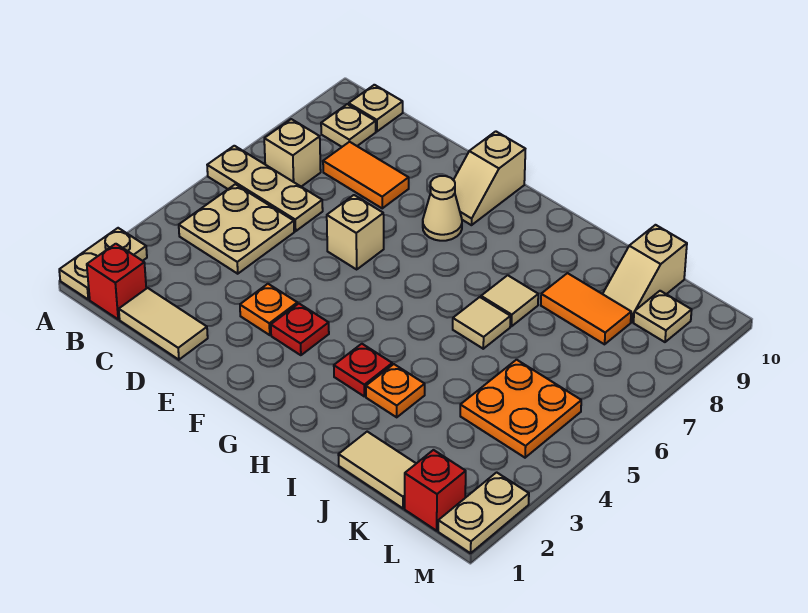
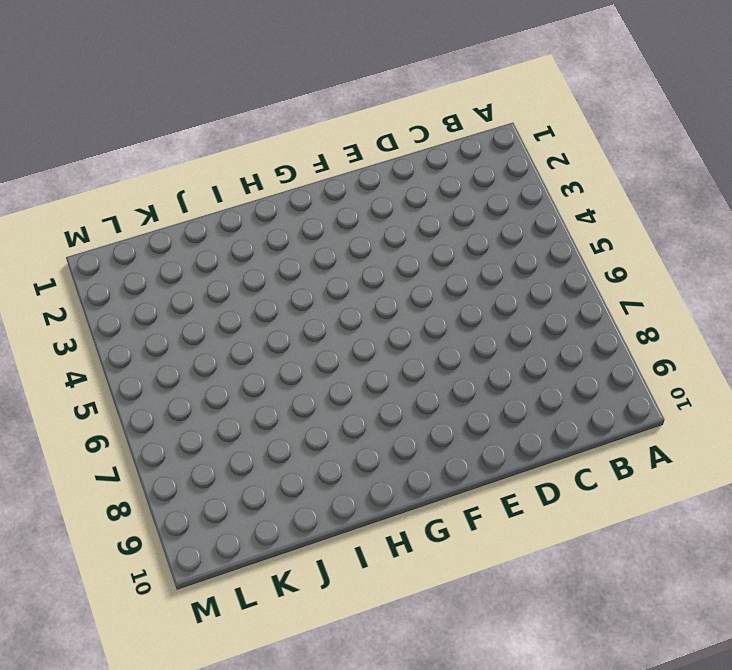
none -> tan 1x2 plate [59,228,147,300]
none -> tan 1x3 plate [207,146,323,231]
none -> red 1x1 brick [87,244,146,319]

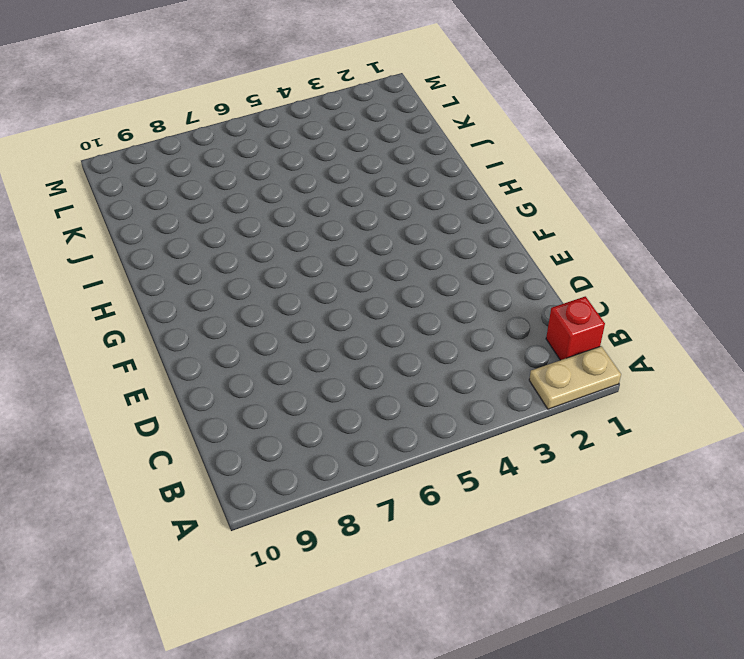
none -> tan 1x3 plate [207,146,323,231]
none -> tan 2x2 plate [179,184,294,274]
none -> tan 1x1 brick [264,119,321,187]

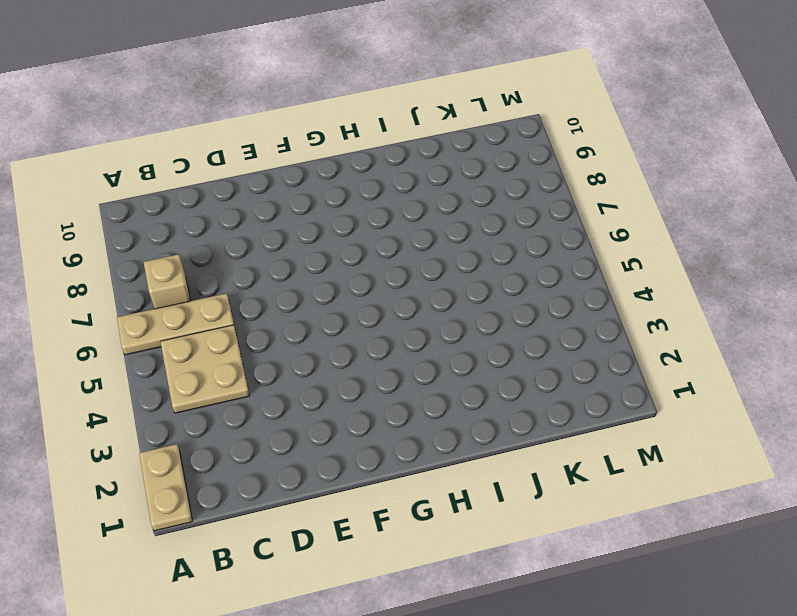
none -> red 1x1 brick [87,244,146,319]
none -> tan 1x1 plate [321,104,376,147]
none -> tan 1x1 plate [349,85,403,132]

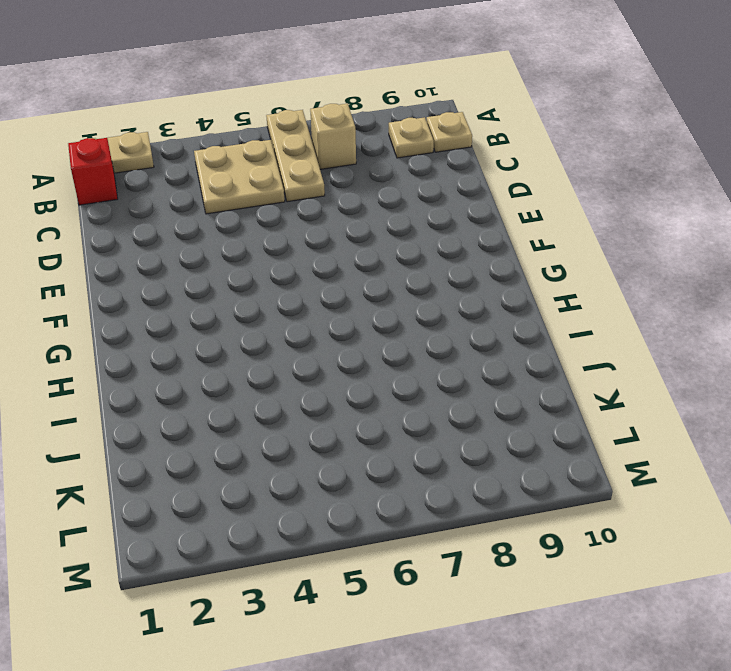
none -> tan 1x2 tile [119,288,208,360]
none -> orange 1x2 tile [323,142,409,208]
none -> orange 1x1 plate [240,284,297,335]

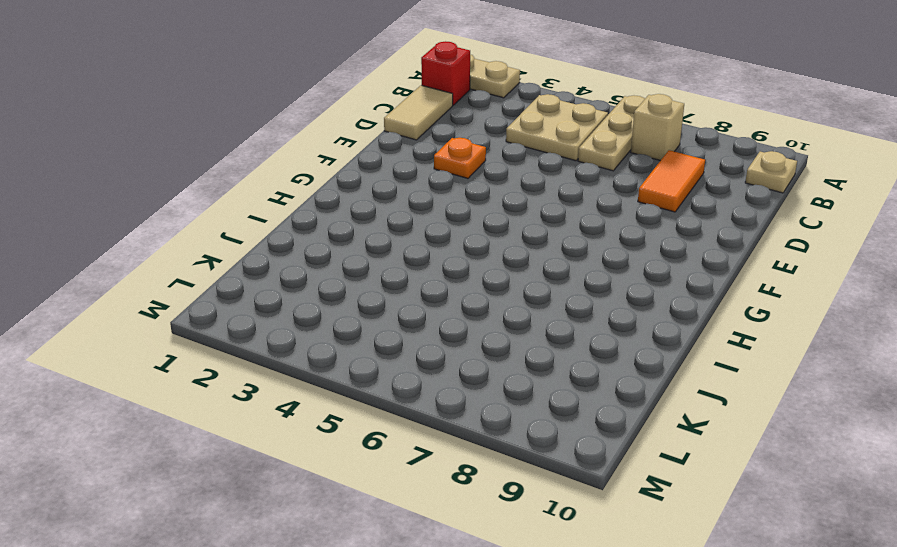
none -> tan 1x1 plate [321,104,376,147]
none -> tan 1x1 brick [327,195,384,269]
none -> red 1x1 plate [271,304,329,355]

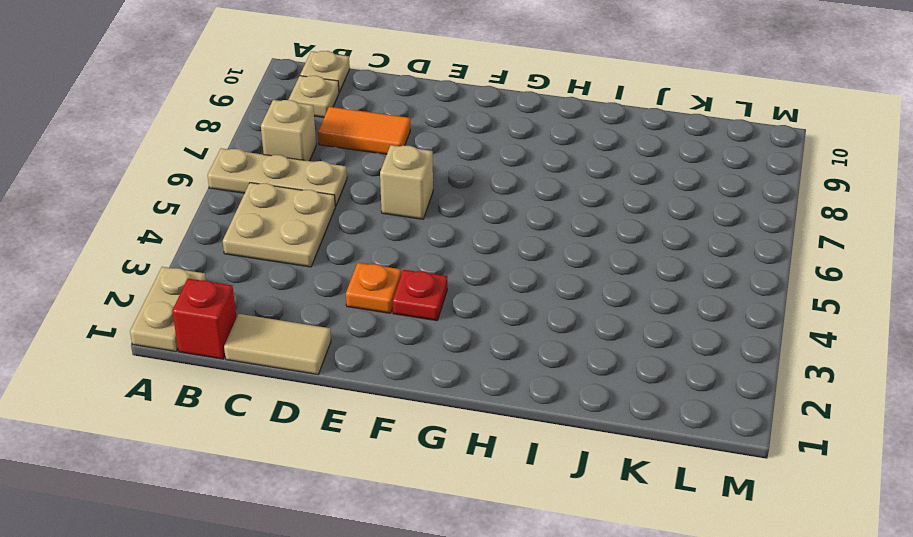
none -> tan 1x1 cone [423,176,462,241]
none -> tan 1x2 slope [454,131,525,225]
none -> red 1x1 plate [334,344,392,396]

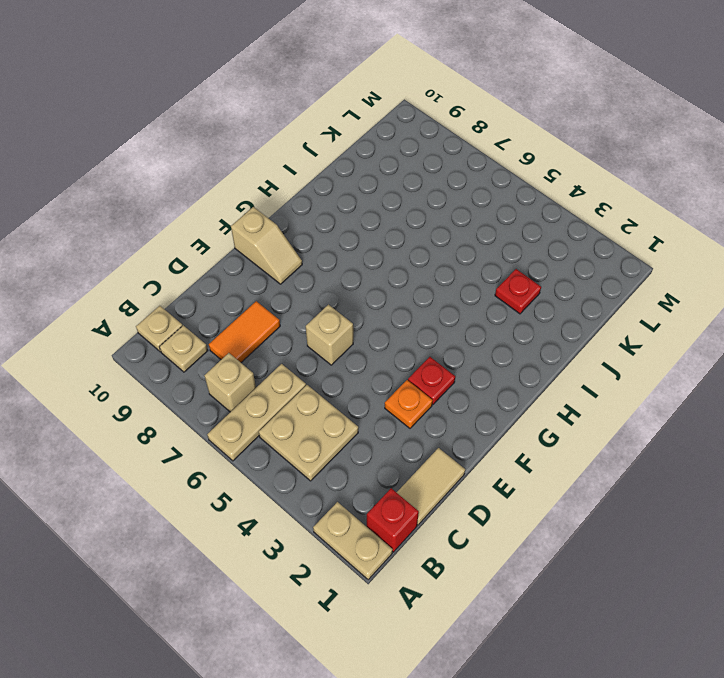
red 1x1 plate [495,269,541,314] -> red 1x1 plate moved to [334,344,392,396]
none -> tan 1x1 cone [423,176,462,241]
none -> orange 1x1 plate [366,364,425,417]
none -> tan 1x1 tile [453,297,510,349]

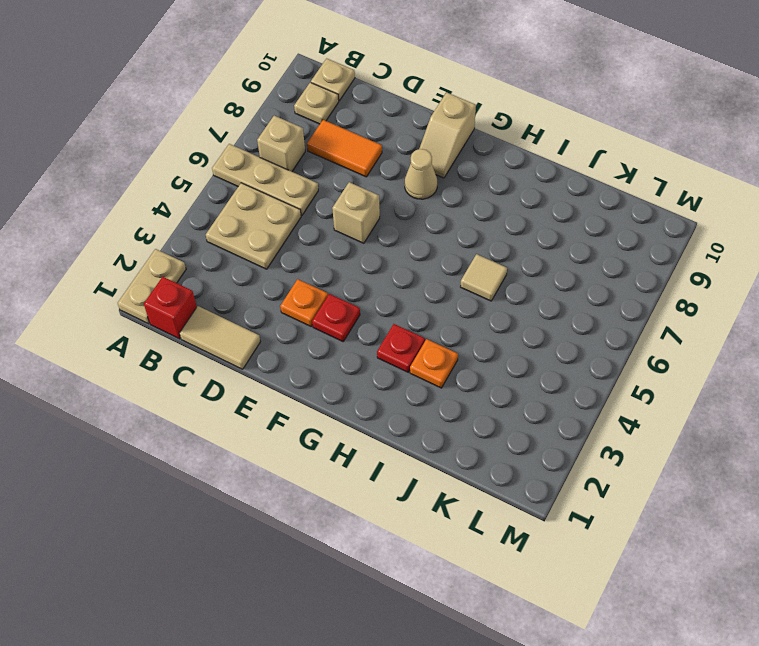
none -> tan 1x1 tile [481,275,538,326]
none -> tan 1x2 tile [338,432,416,508]
none -> orange 1x2 tile [541,273,631,344]

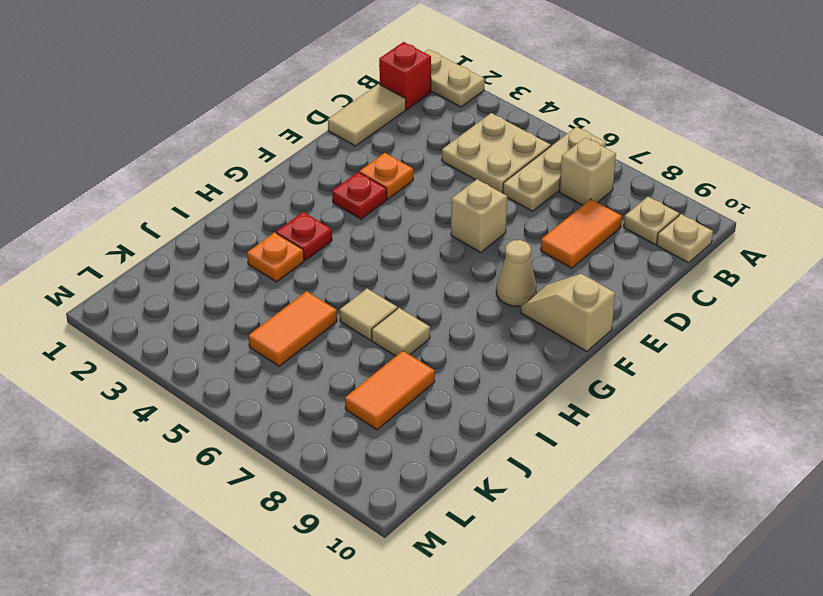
orange 1x2 tile [248,291,337,366] -> orange 2x2 plate [460,360,581,458]
none -> tan 1x2 tile [338,432,416,508]
none -> tan 1x2 slope [603,225,687,322]
none -> red 1x1 brick [405,450,466,531]

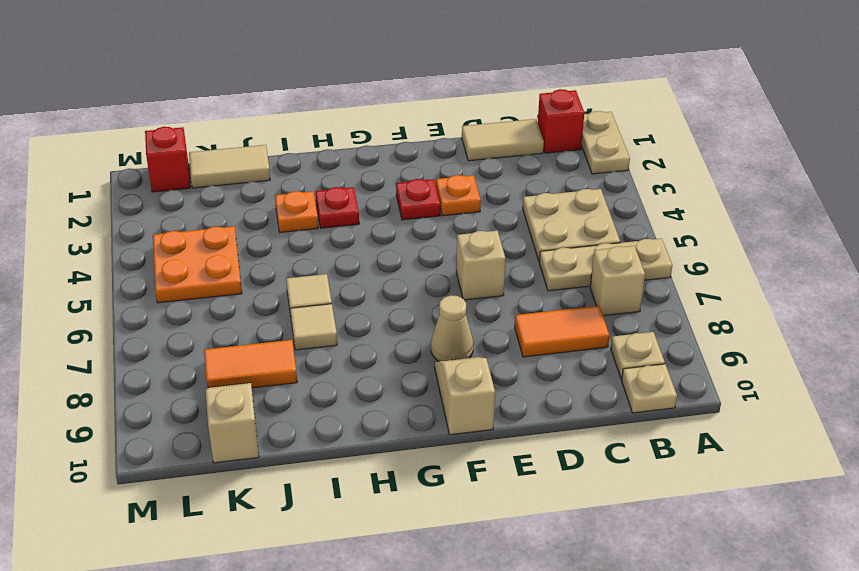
none -> tan 1x1 plate [634,291,692,342]
none -> tan 1x2 plate [438,472,529,553]

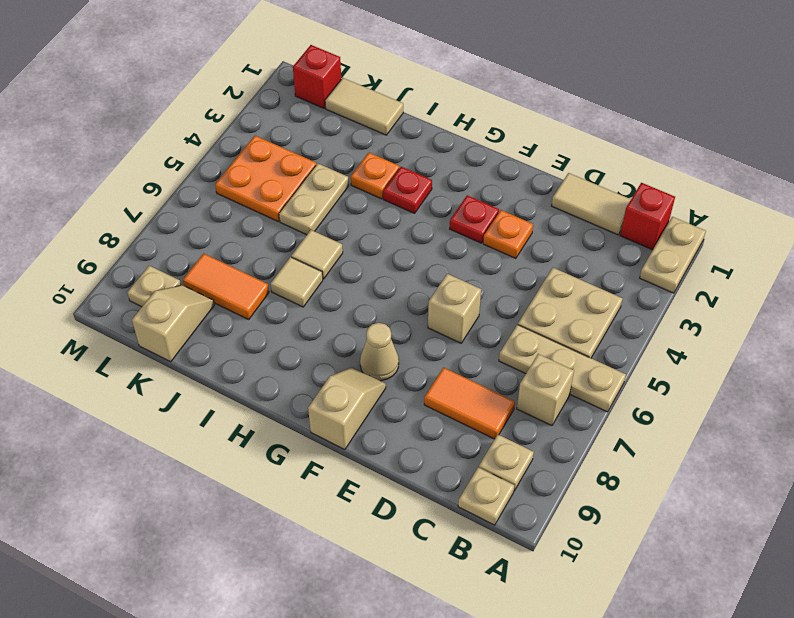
tan 1x2 plate [279,164,349,235] -> tan 1x2 plate moved to [438,472,529,553]

